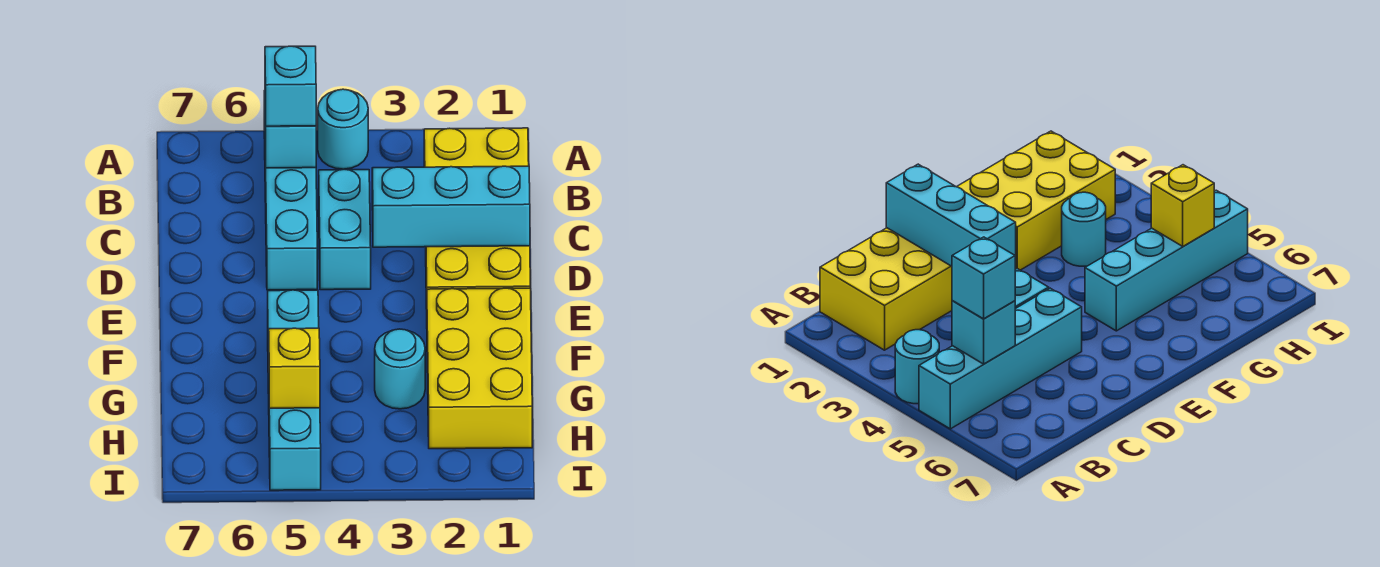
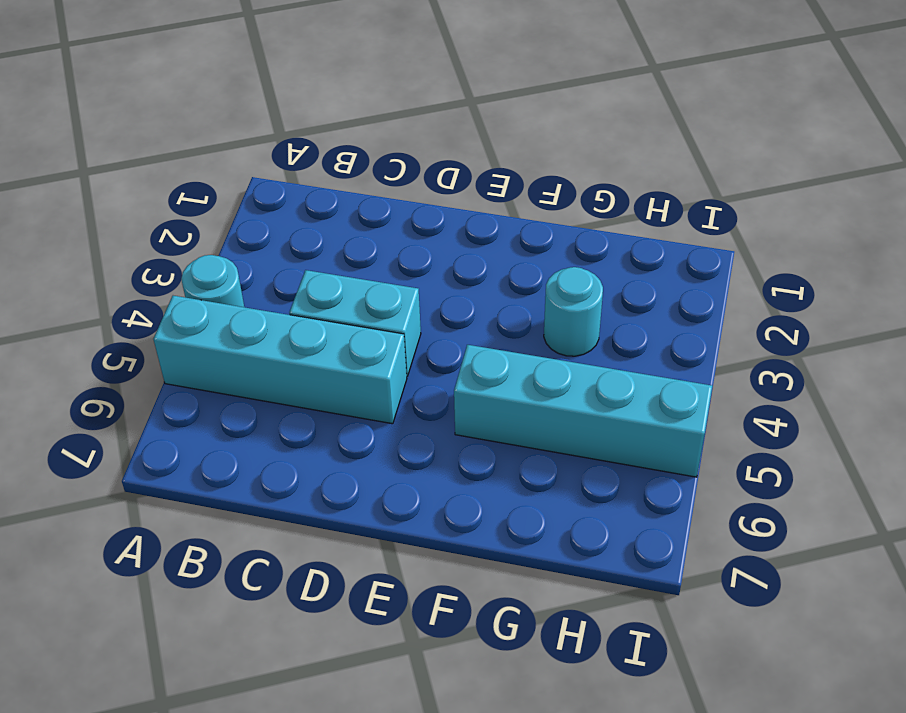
none -> yellow 2x4 brick [424,128,530,309]
none -> yellow 2x3 brick [427,288,532,449]

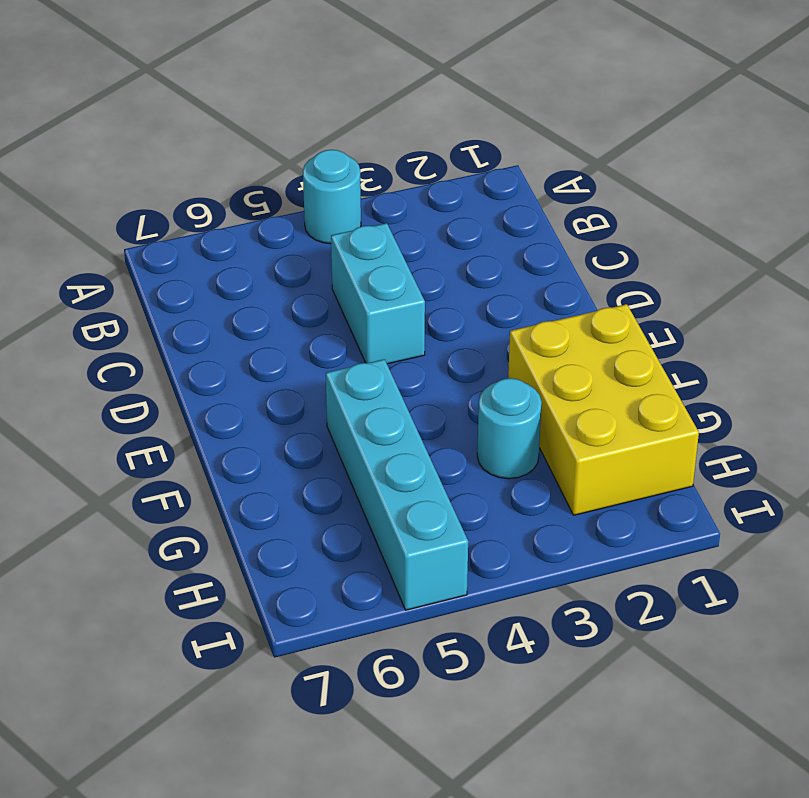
none -> cyan 1x4 brick [264,91,317,290]
none -> yellow 2x4 brick [424,128,530,309]

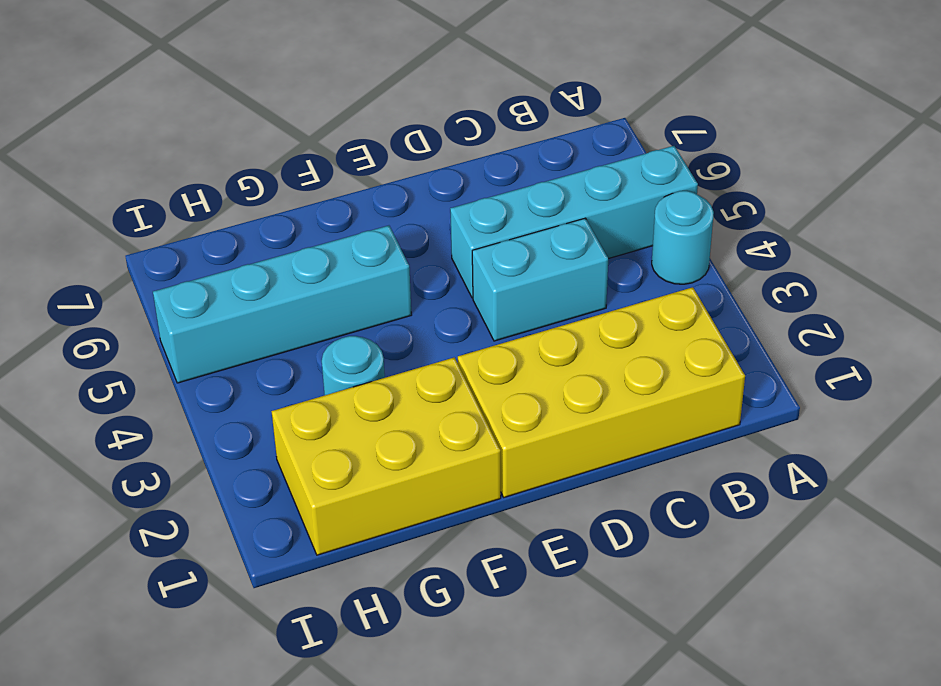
none -> cyan 1x1 brick [265,119,316,168]
none -> cyan 1x3 brick [372,166,530,247]

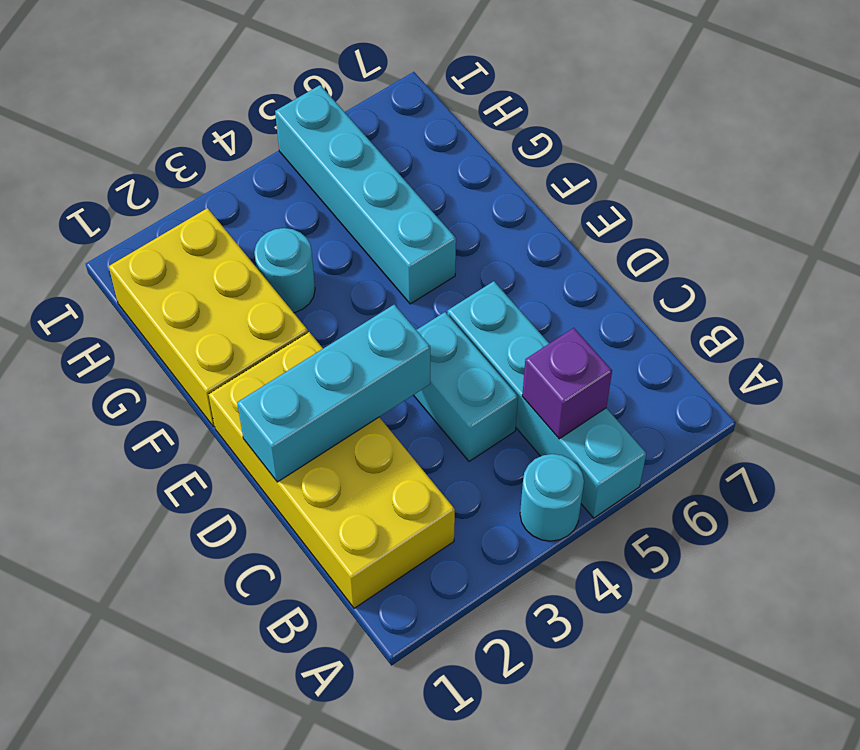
purple 1x1 brick [522,328,612,439] -> cyan 1x1 brick [265,119,316,168]
none -> yellow 1x1 brick [269,328,320,408]
none -> cyan 1x1 brick [265,46,316,126]

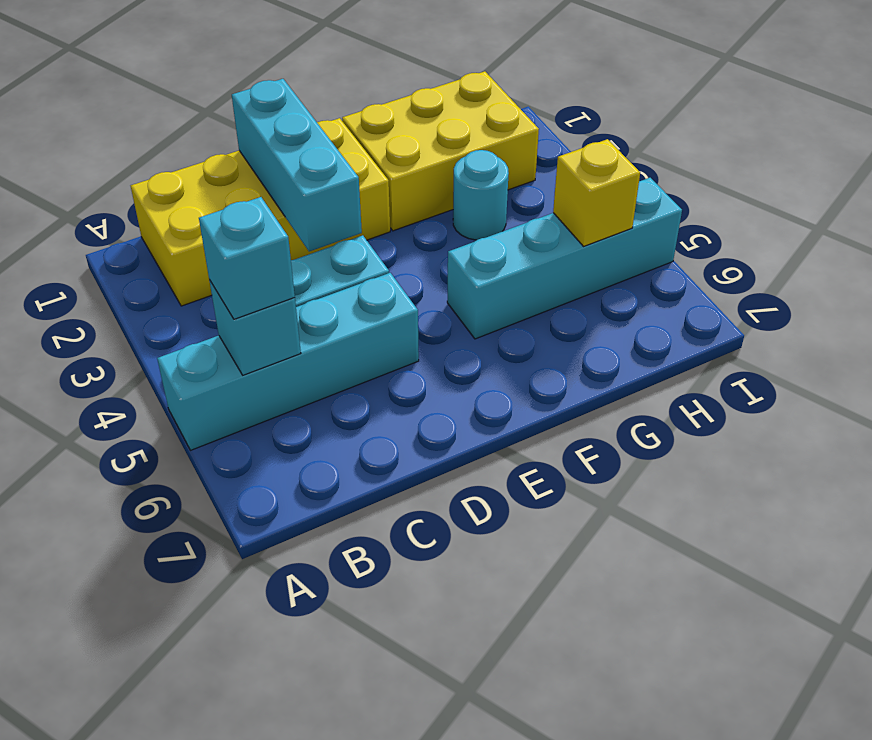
none -> cyan 1x1 round brick [318,89,368,169]

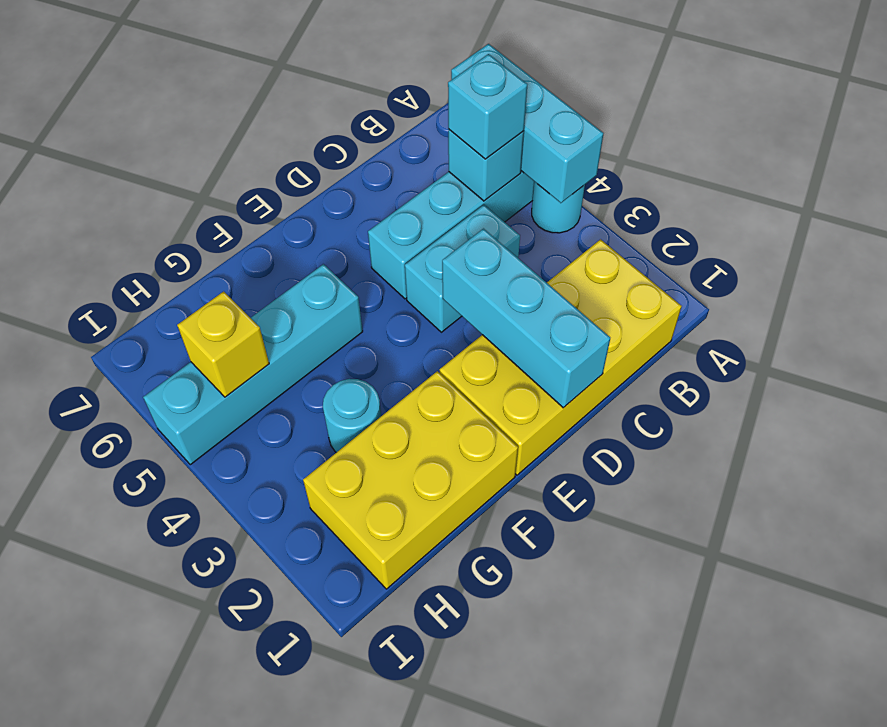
cyan 1x3 brick [451,44,604,203] -> none

